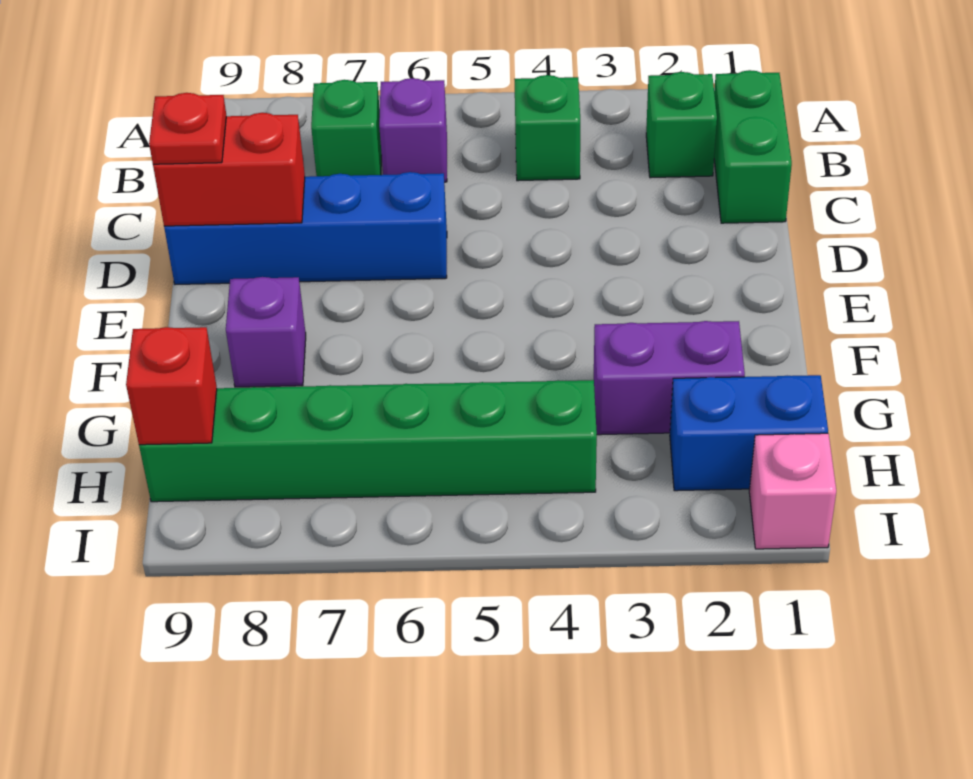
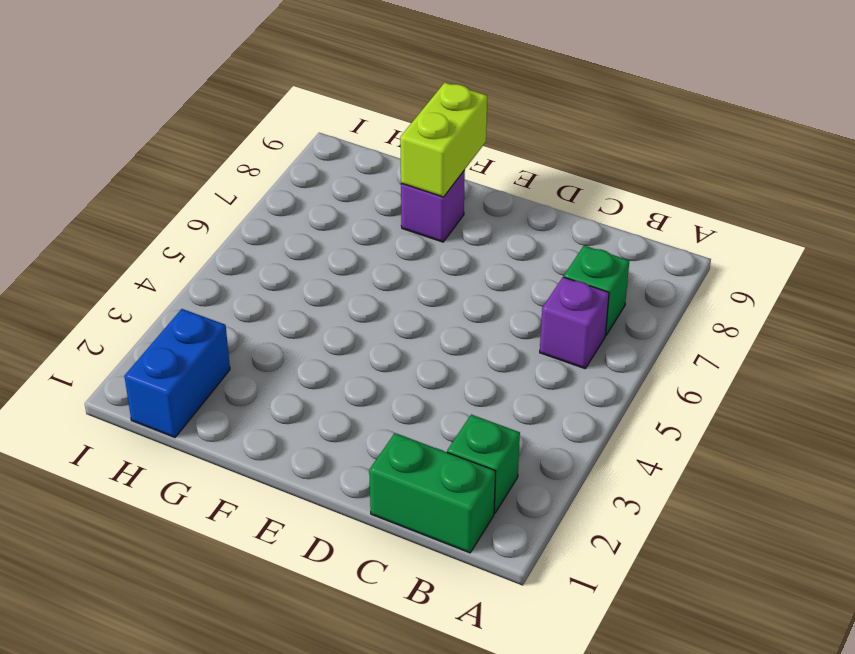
lime 1x2 brick [400,83,487,197] -> none
none -> green 1x1 brick [514,75,580,181]
none -> blue 1x4 brick [164,172,447,284]
none -> purple 1x2 brick [594,321,745,435]

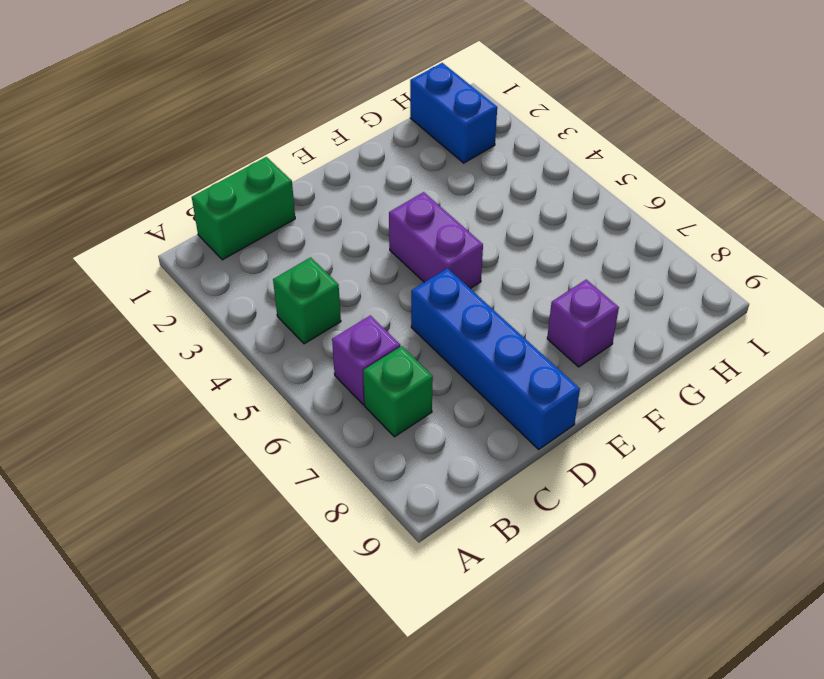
purple 1x2 brick [389,192,483,289] -> purple 1x2 brick moved to [594,321,745,435]
none -> green 1x1 brick [646,72,717,178]
none -> green 1x6 brick [139,380,597,502]
none -> pink 1x1 brick [749,433,836,549]

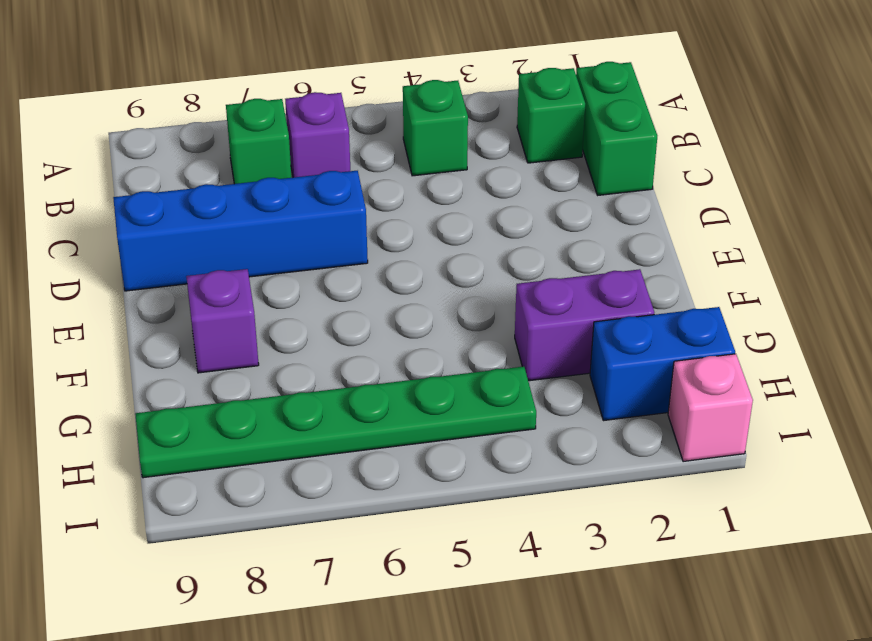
green 1x6 plate [135,367,536,478] -> green 1x6 brick [139,380,597,502]
none -> red 1x2 brick [153,113,305,226]
none -> red 1x1 brick [126,327,217,445]
none -> red 1x1 plate [149,93,226,164]

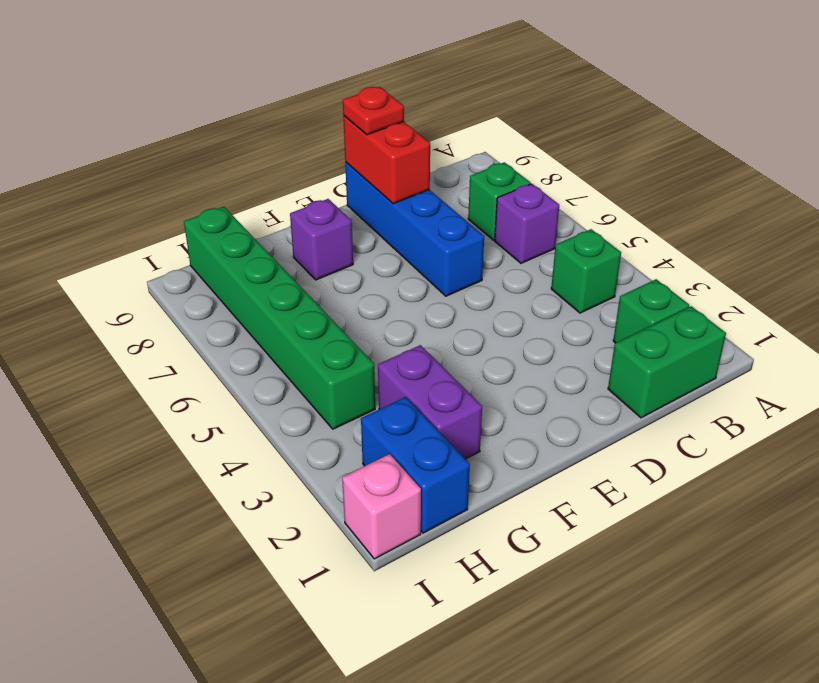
none -> red 1x1 brick [126,327,217,445]

